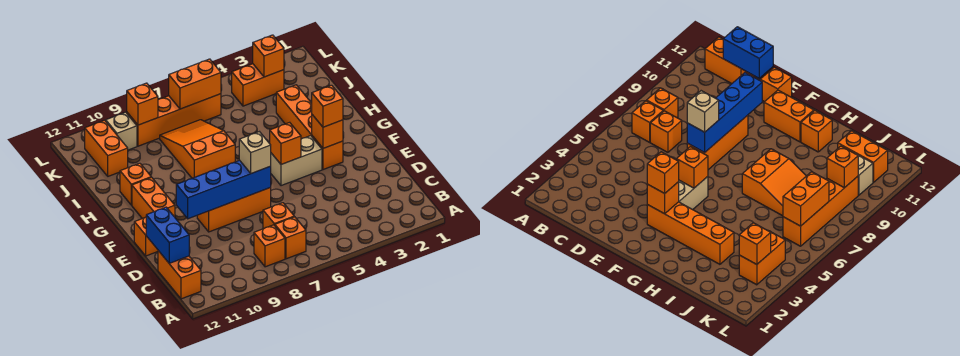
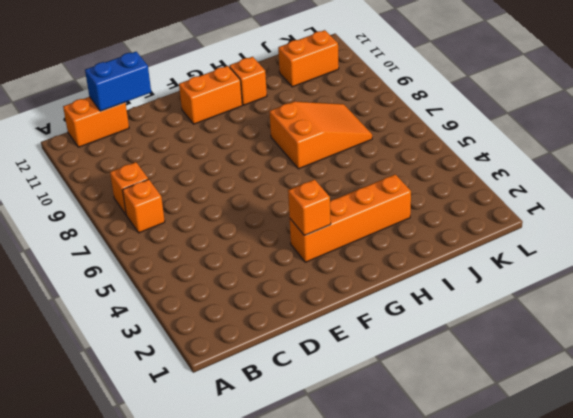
none -> orange 1x1 brick [263,203,294,229]
none -> orange 1x3 brick [197,188,271,232]
none -> orange 1x1 brick [134,217,158,256]

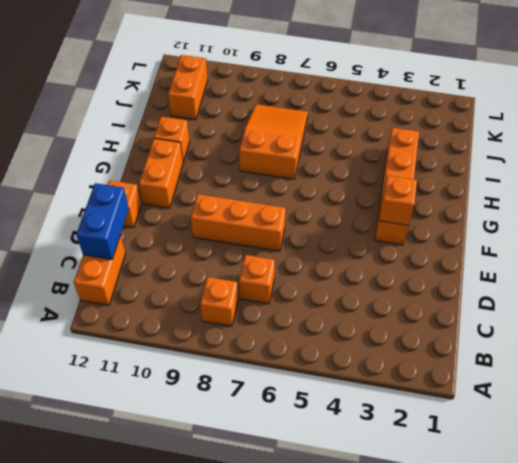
none -> orange 1x1 brick [275,217,306,259]
none -> tan 1x2 brick [271,136,322,186]
none -> orange 1x2 brick [232,64,284,106]

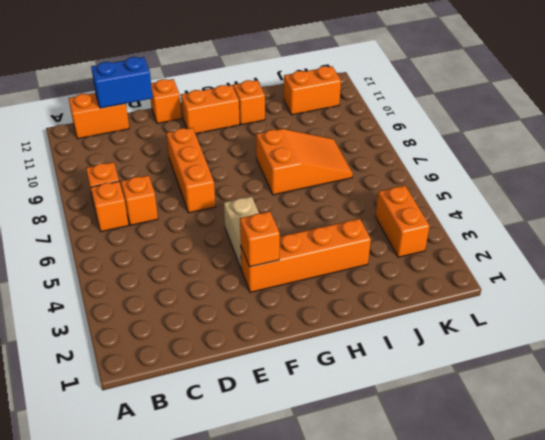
none -> orange 1x4 brick [127,94,221,146]
none -> tan 1x1 brick [106,112,137,150]
none -> blue 1x4 brick [176,160,271,219]

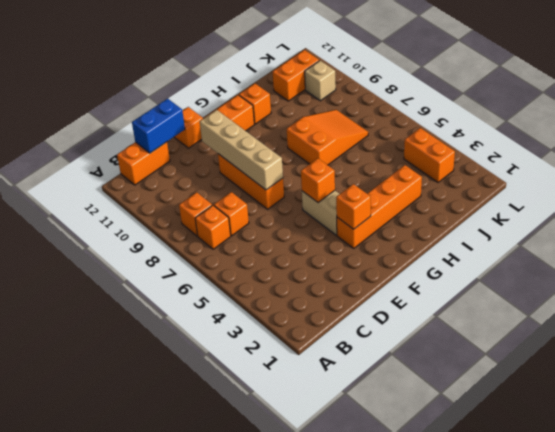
tan 1x4 brick [200,110,283,190] -> blue 1x4 brick [176,160,271,219]
none -> orange 1x4 brick [127,94,221,146]
none -> orange 1x1 brick [253,35,284,77]
none -> orange 1x2 brick [169,59,221,109]

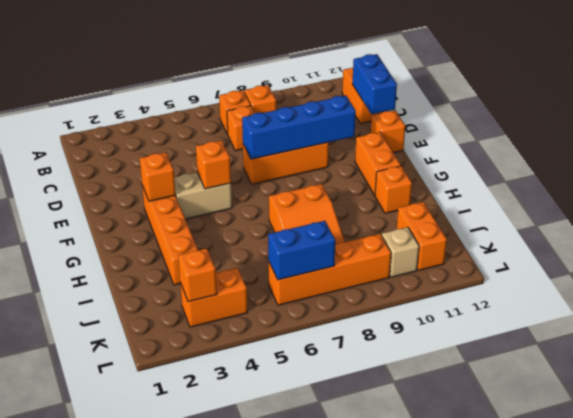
blue 1x2 brick [268,221,335,280] -> orange 1x2 brick [169,59,221,109]
none -> orange 1x1 brick [127,83,158,125]
none -> tan 1x1 brick [239,132,271,173]
none -> orange 1x1 brick [312,85,343,127]

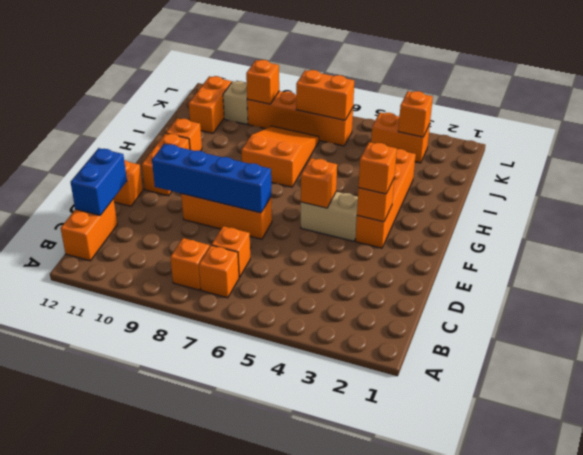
none -> tan 1x1 brick [239,132,271,173]

